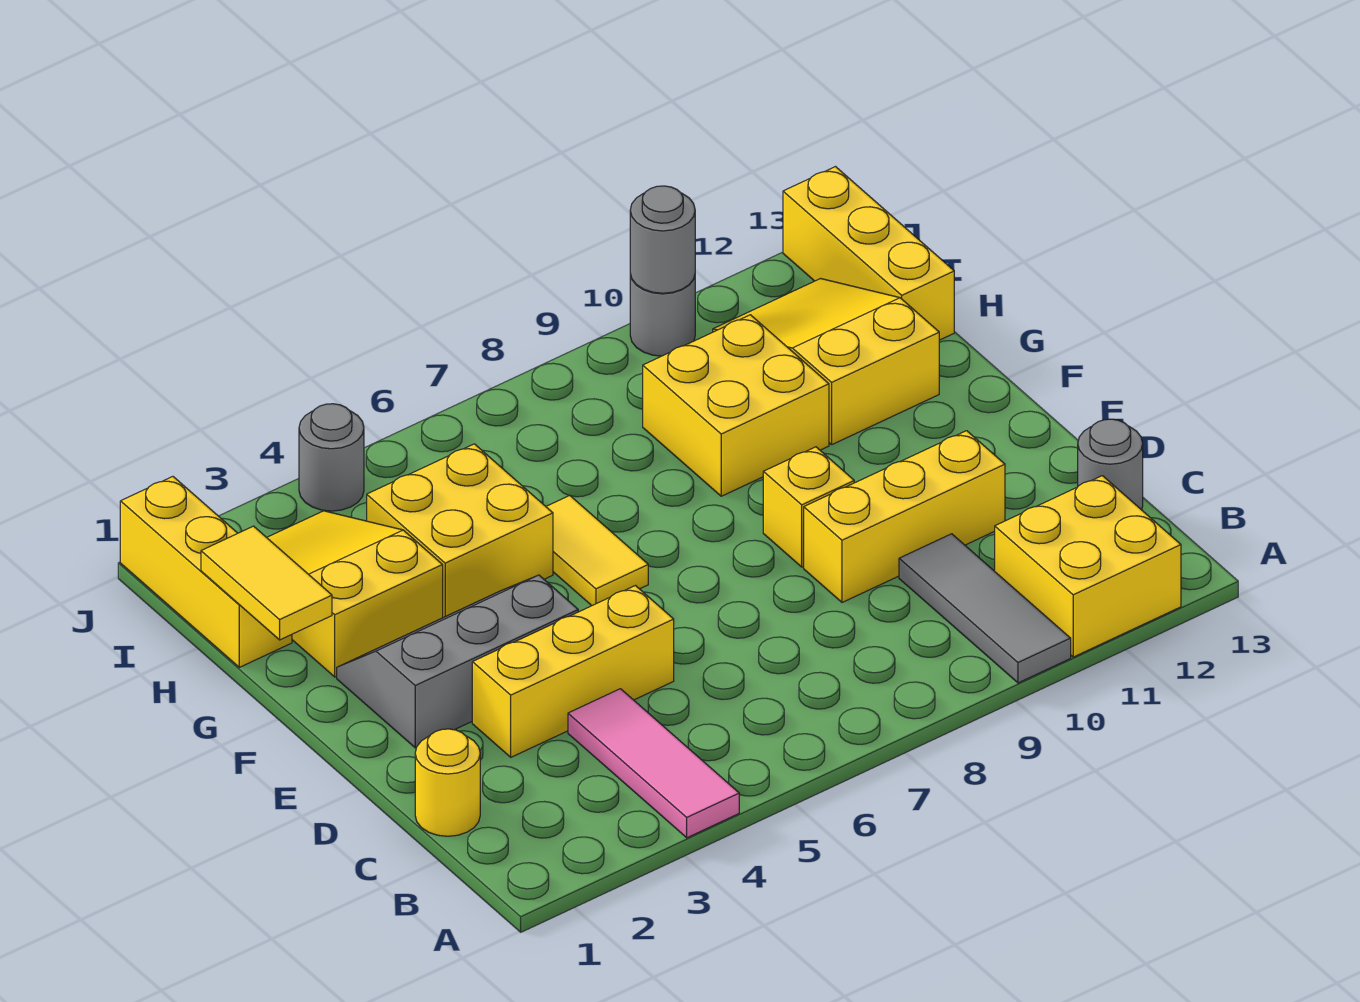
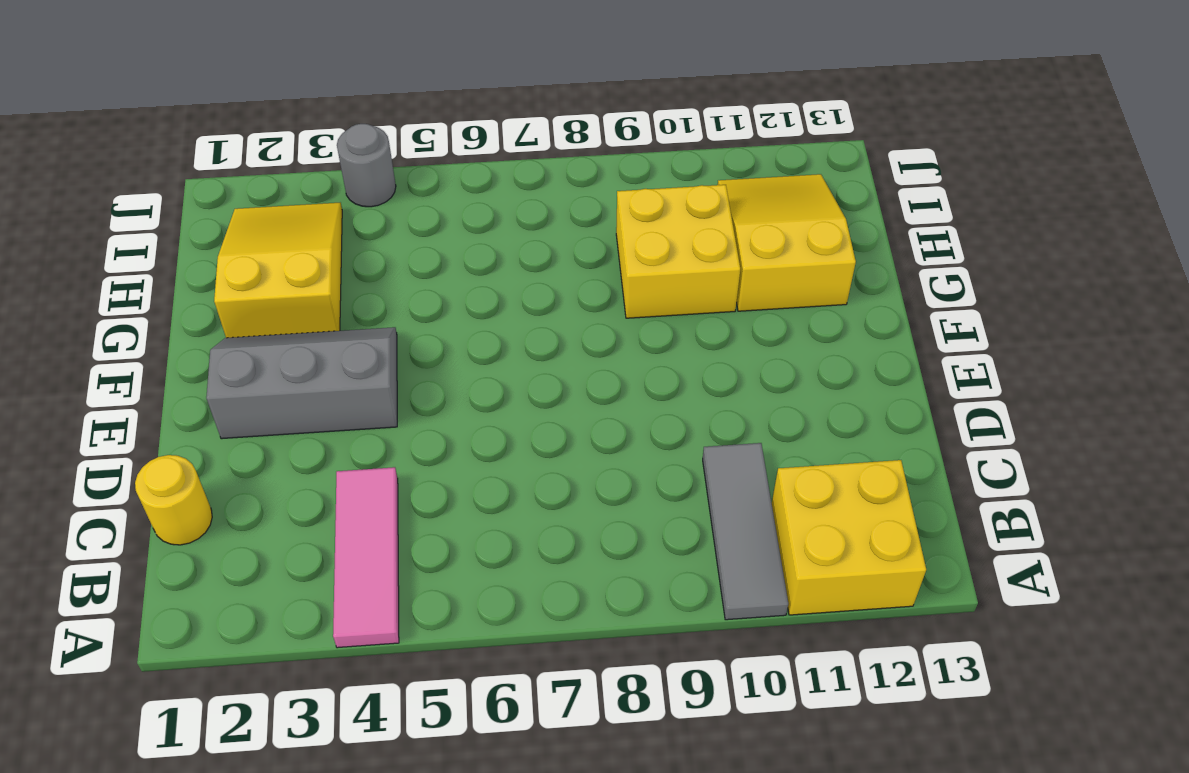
none -> grey 1x1 round brick [1078,419,1143,510]
none -> yellow 1x3 brick [472,586,674,757]
none -> yellow 1x3 brick [804,431,1005,602]

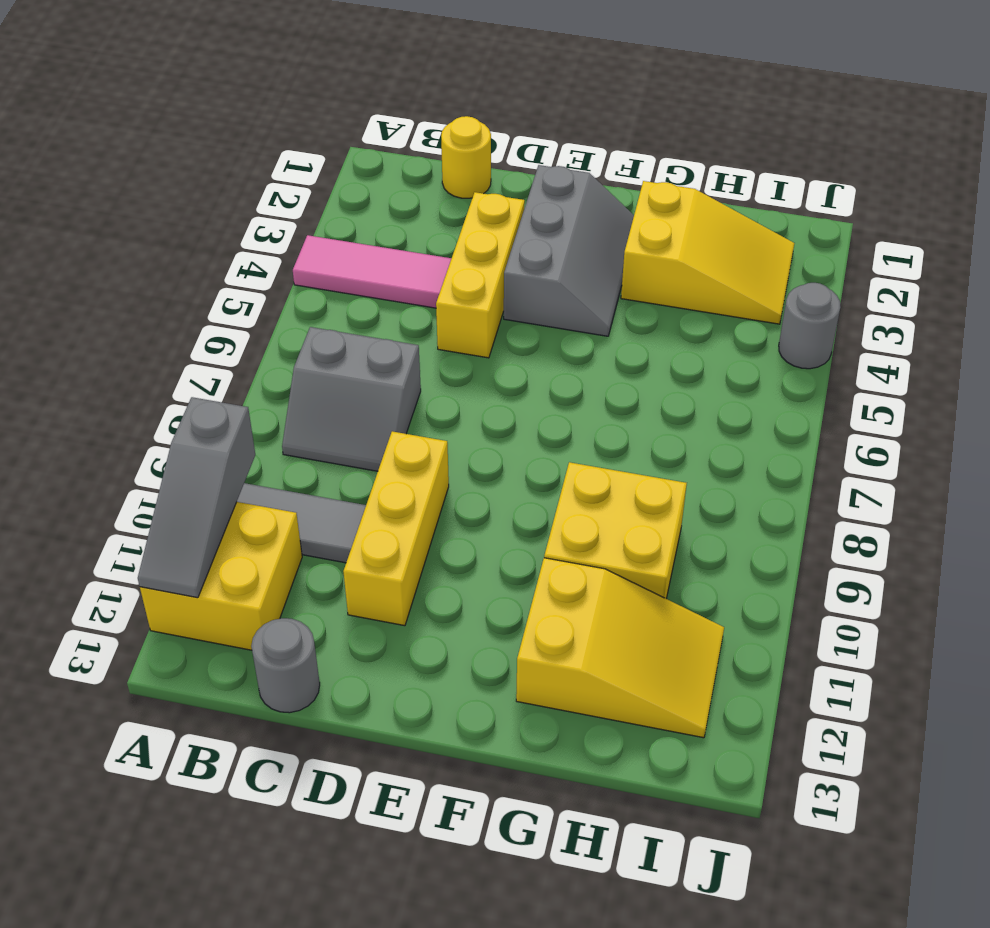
grey 1x3 slope [138,397,255,598] -> none
grey 2x2 slope [282,327,421,471] -> none
none -> yellow 1x1 brick [763,447,854,567]
none -> yellow 1x2 tile [546,496,648,606]
none -> yellow 2x2 brick [367,444,553,617]

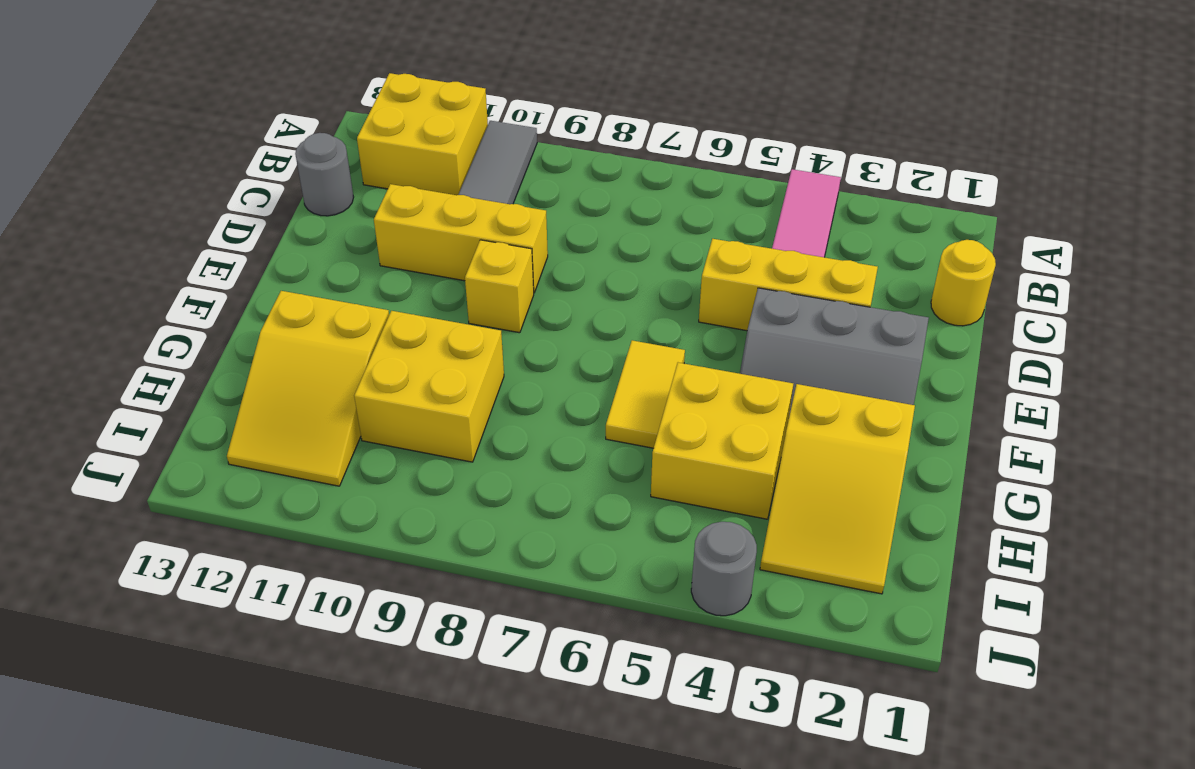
none -> yellow 1x3 brick [120,477,292,667]
none -> yellow 1x3 brick [783,167,954,340]
none -> grey 1x1 round brick [630,274,695,356]

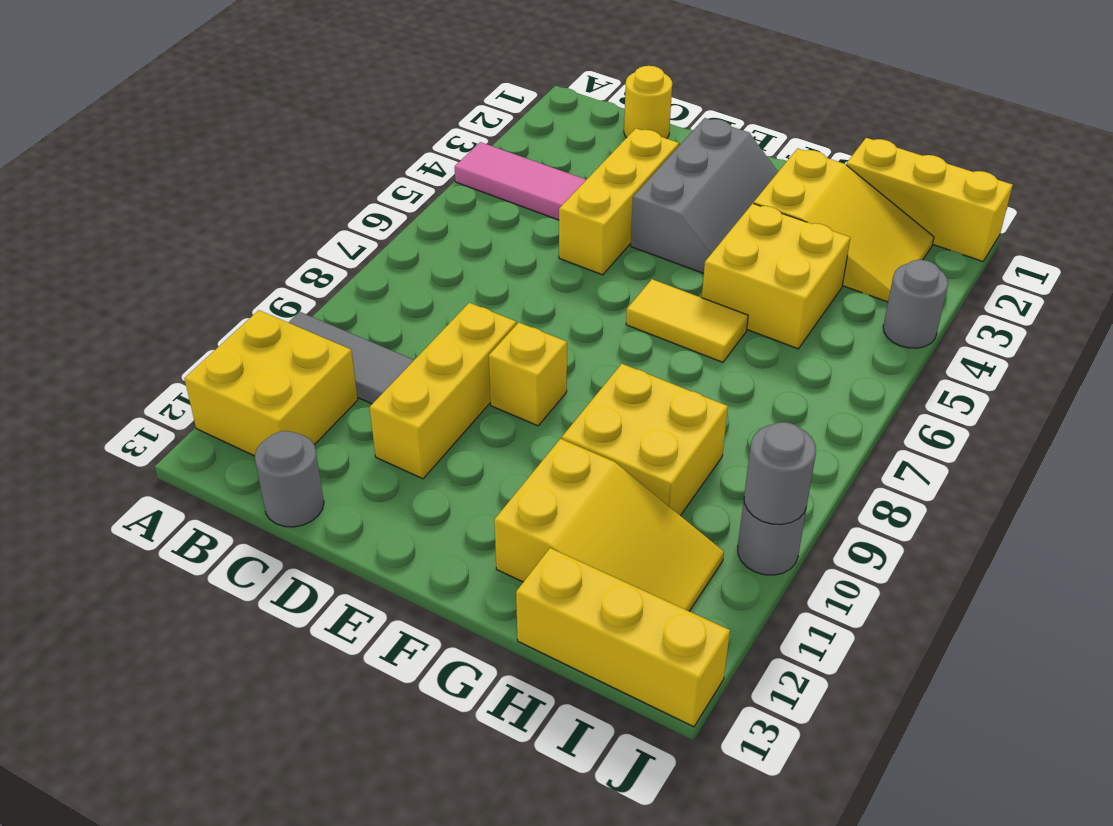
none -> yellow 1x2 tile [201,526,332,640]

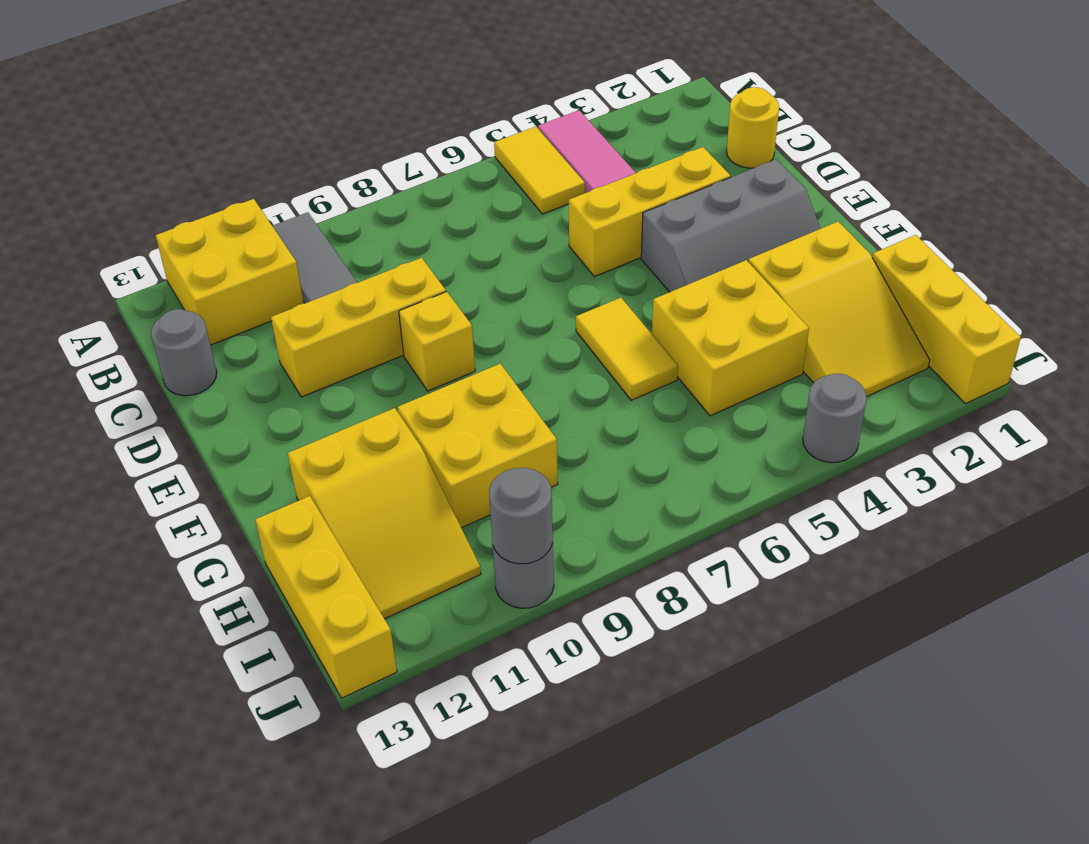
yellow 1x2 tile [494,127,585,214] -> yellow 1x2 tile moved to [201,526,332,640]

